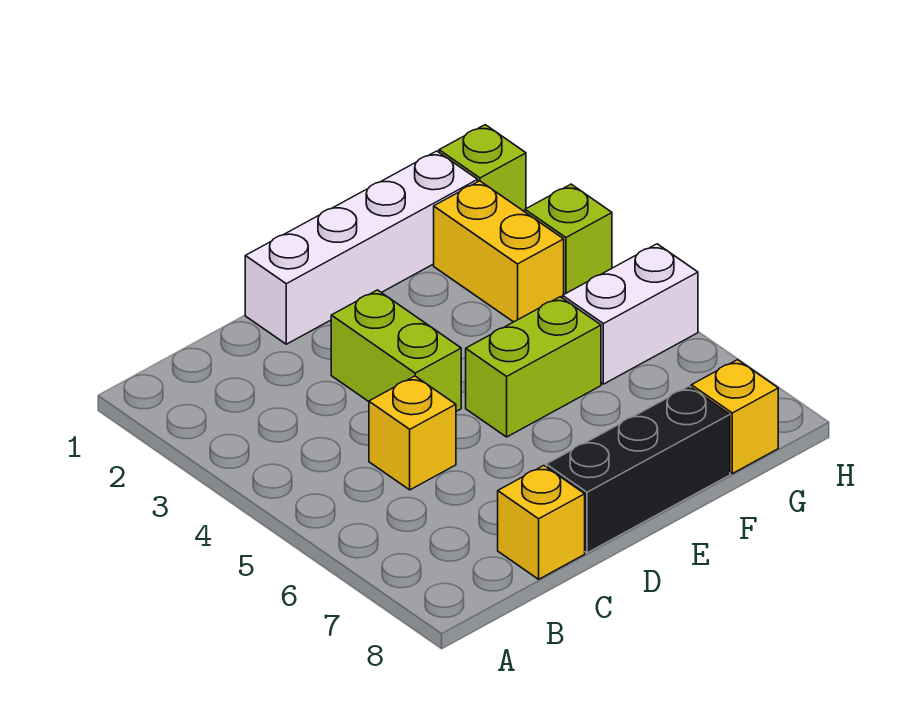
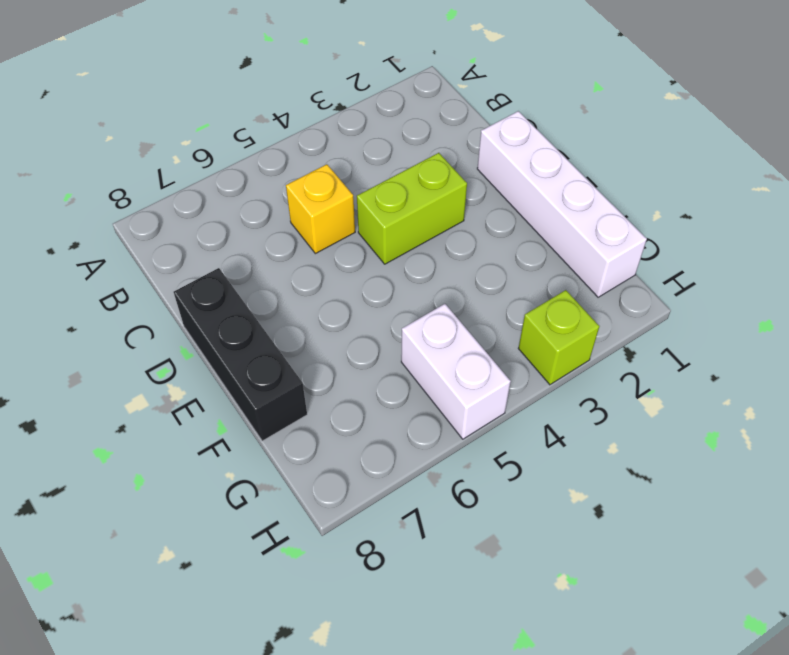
none -> yellow 1x1 brick [498,466,585,579]
none -> lime 1x2 brick [466,297,601,437]

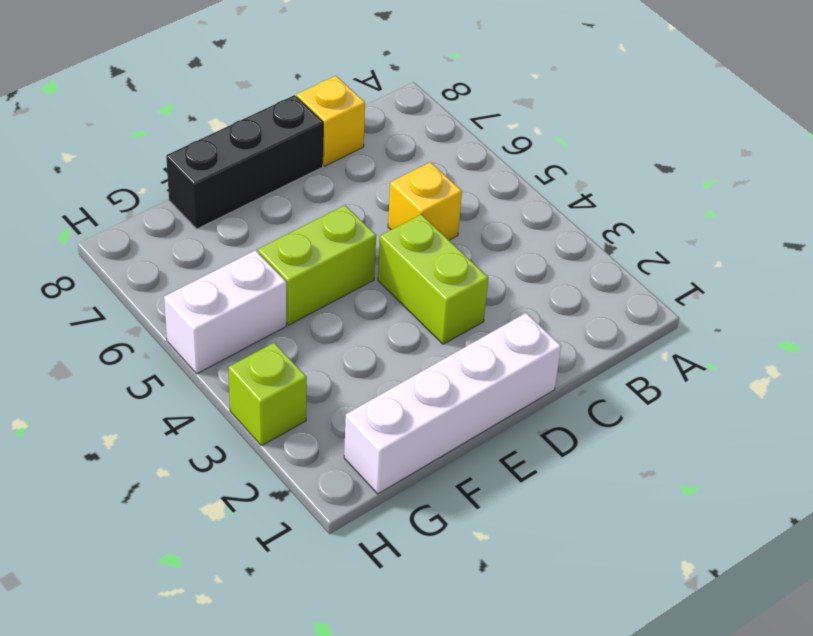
none -> yellow 1x2 brick [434,181,564,322]
none -> yellow 1x1 brick [691,360,778,474]

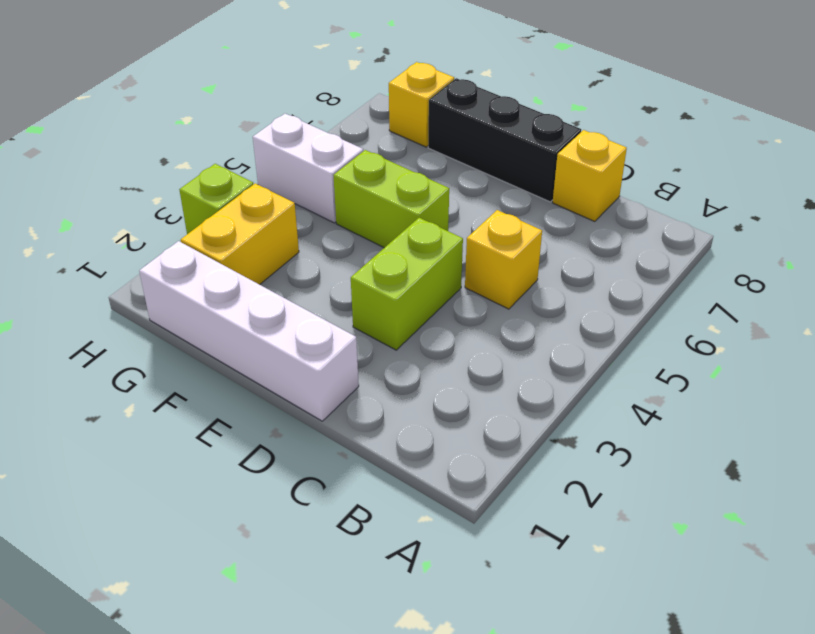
none -> lime 1x1 brick [439,125,526,212]

